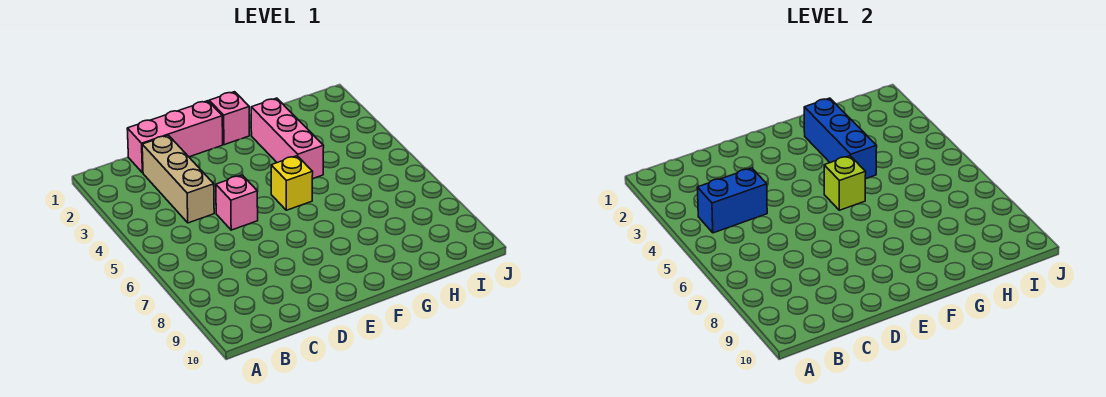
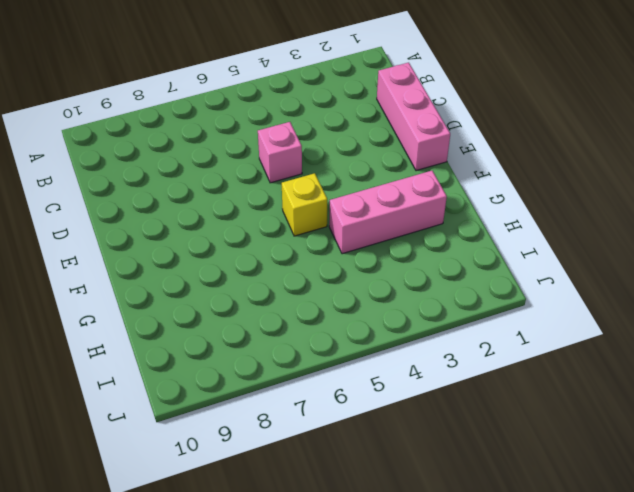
none -> tan 1x3 brick [142,135,214,223]
none -> pink 1x1 brick [209,92,250,145]

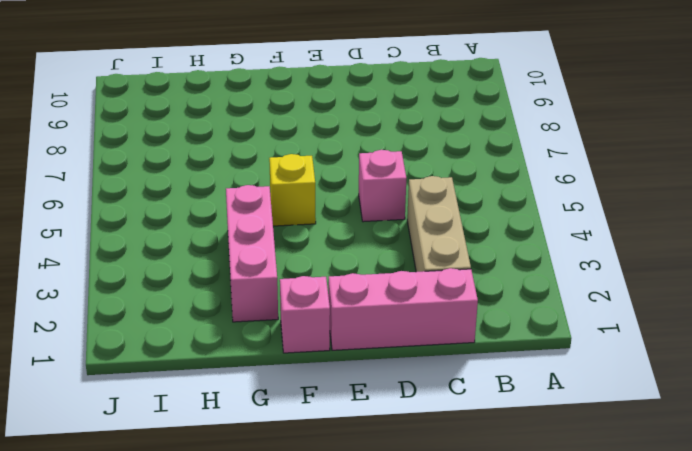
none -> blue 1x2 brick [697,168,767,233]
none -> lime 1x1 brick [824,156,866,210]

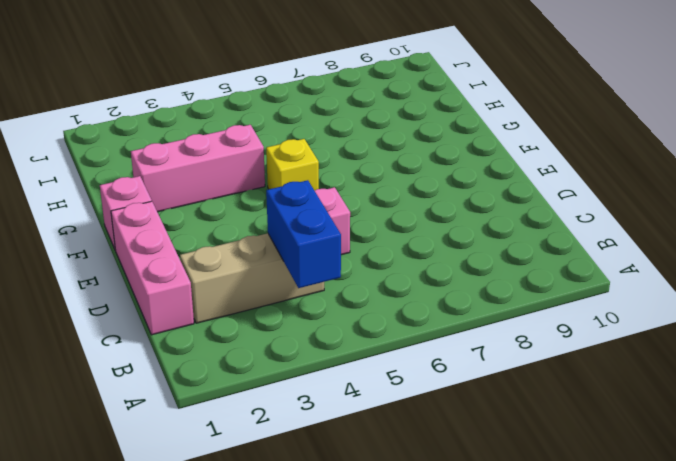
none -> lime 1x1 brick [824,156,866,210]
none -> blue 1x3 brick [804,98,877,179]

